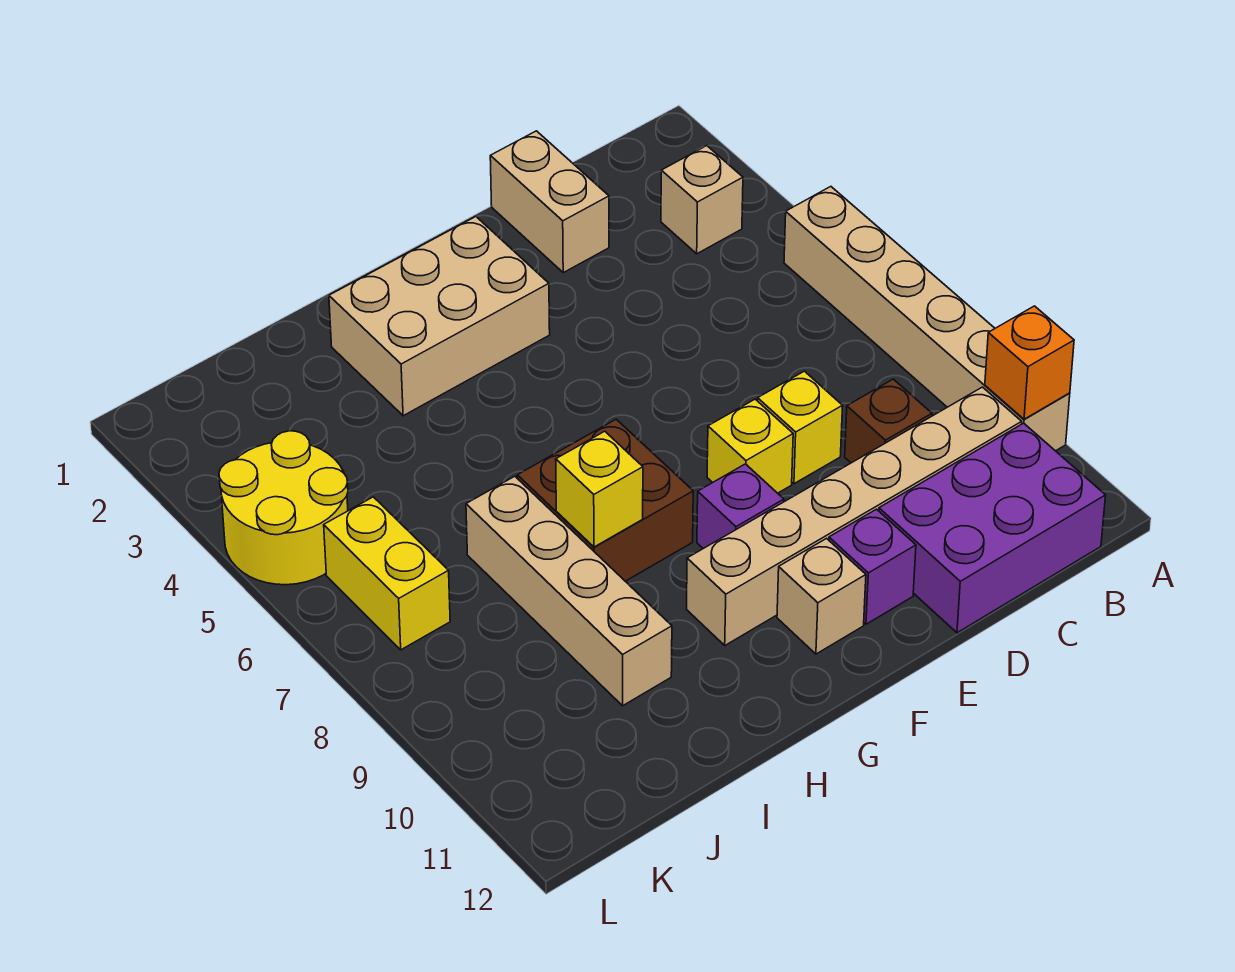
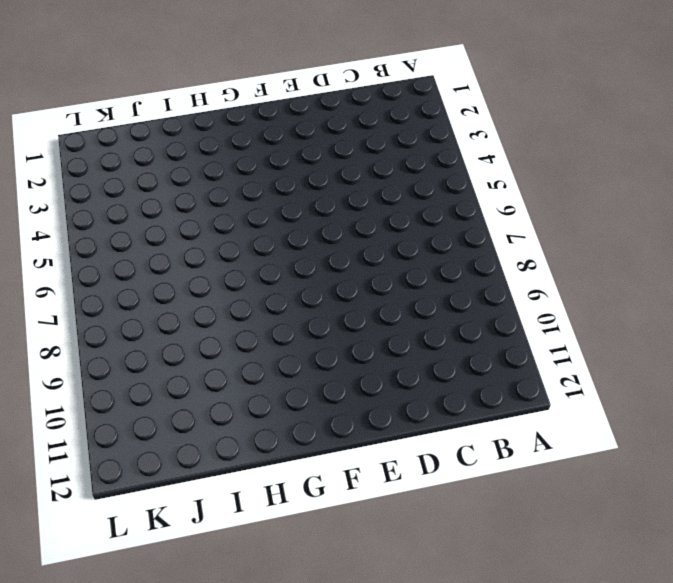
none -> tan 1x6 brick [784,187,1070,451]
none -> tan 1x1 brick [661,146,743,254]
none -> tan 1x6 brick [686,387,1022,645]

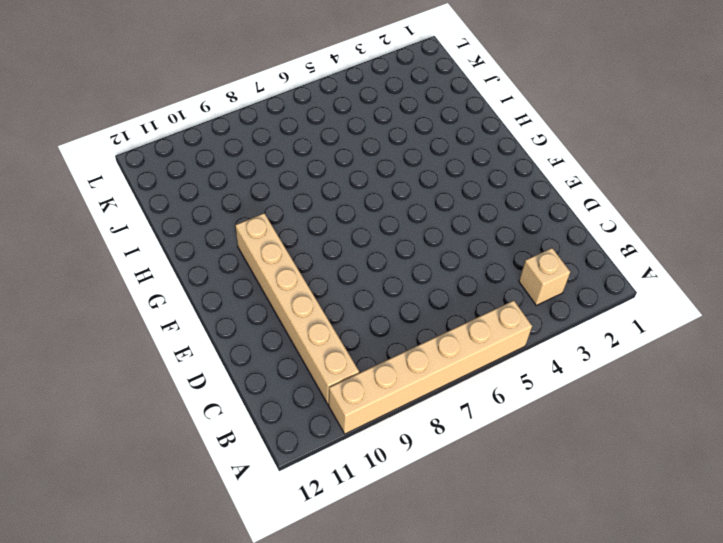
none -> purple 2x3 brick [879,423,1106,633]
none -> brown 1x1 brick [845,379,932,463]
none -> tan 1x2 brick [490,131,609,273]

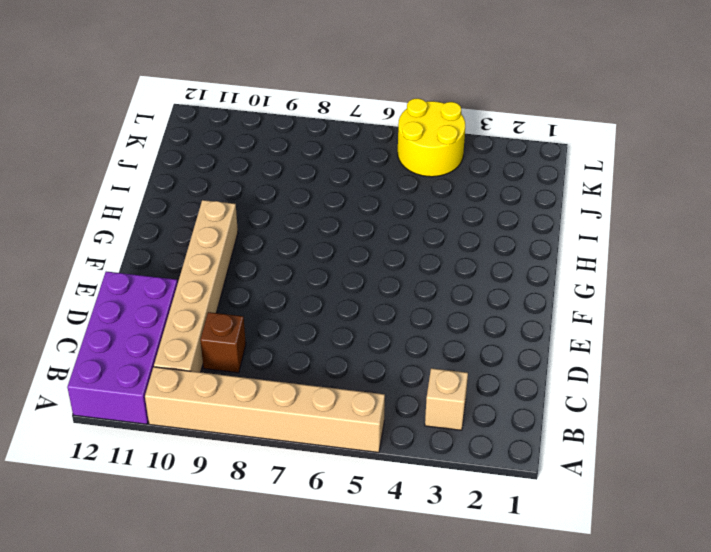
purple 2x4 brick [67,272,178,424] -> purple 2x3 brick [879,423,1106,633]
none -> tan 1x2 brick [490,131,609,273]
none -> yellow 1x1 brick [758,371,843,484]
none -> yellow 1x1 brick [707,399,793,493]

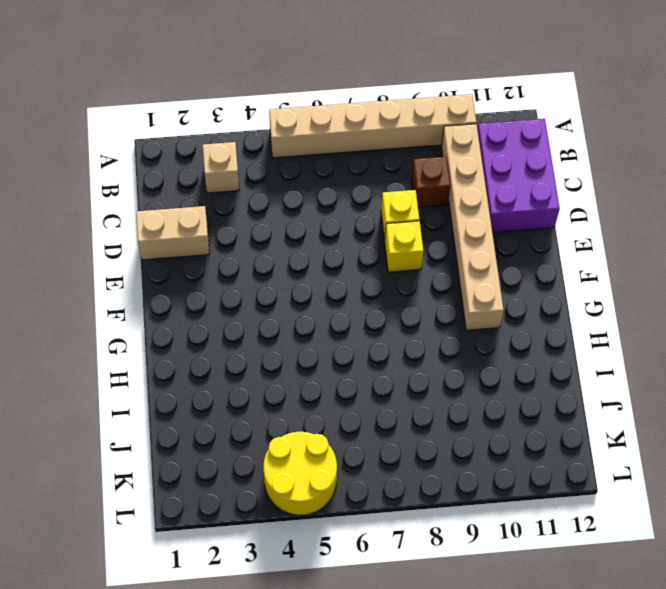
none -> purple 1x1 brick [829,509,916,624]
none -> tan 2x3 brick [329,217,550,416]
none -> purple 1x1 brick [697,464,784,549]

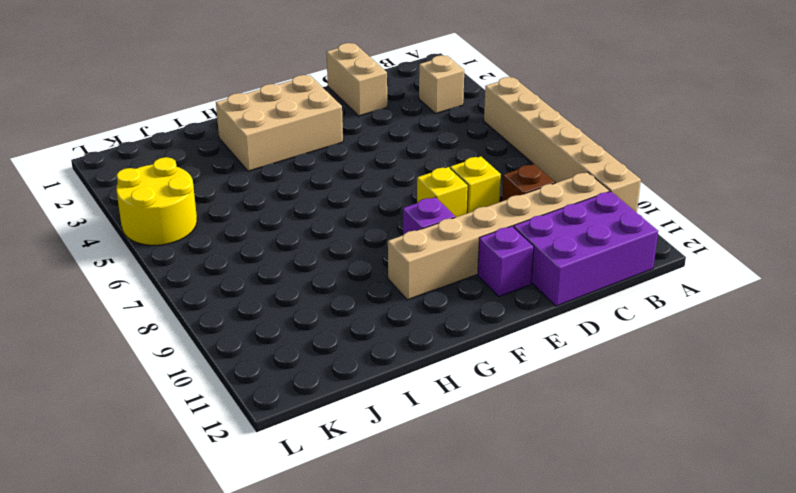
none -> tan 1x1 brick [777,539,866,654]
none -> brown 2x2 brick [517,419,693,581]
none -> tan 1x4 brick [466,476,672,706]

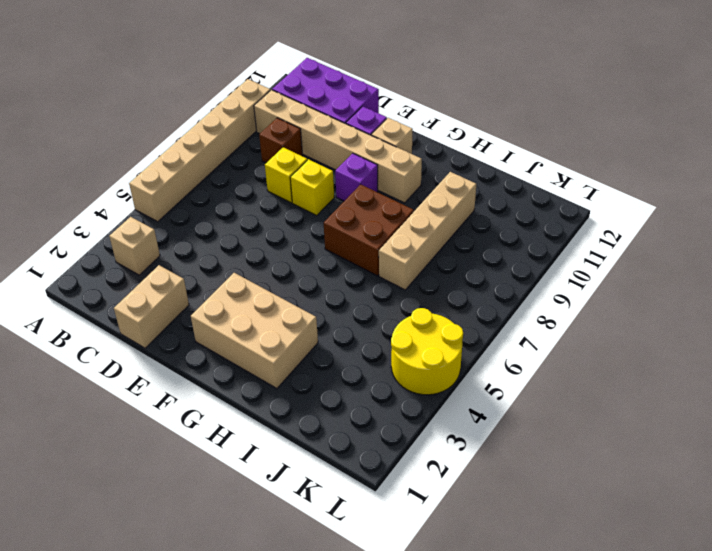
none -> yellow 1x2 brick [324,497,450,650]
none -> orange 1x1 brick [985,306,1074,419]
none -> yellow 1x1 brick [556,431,643,547]

